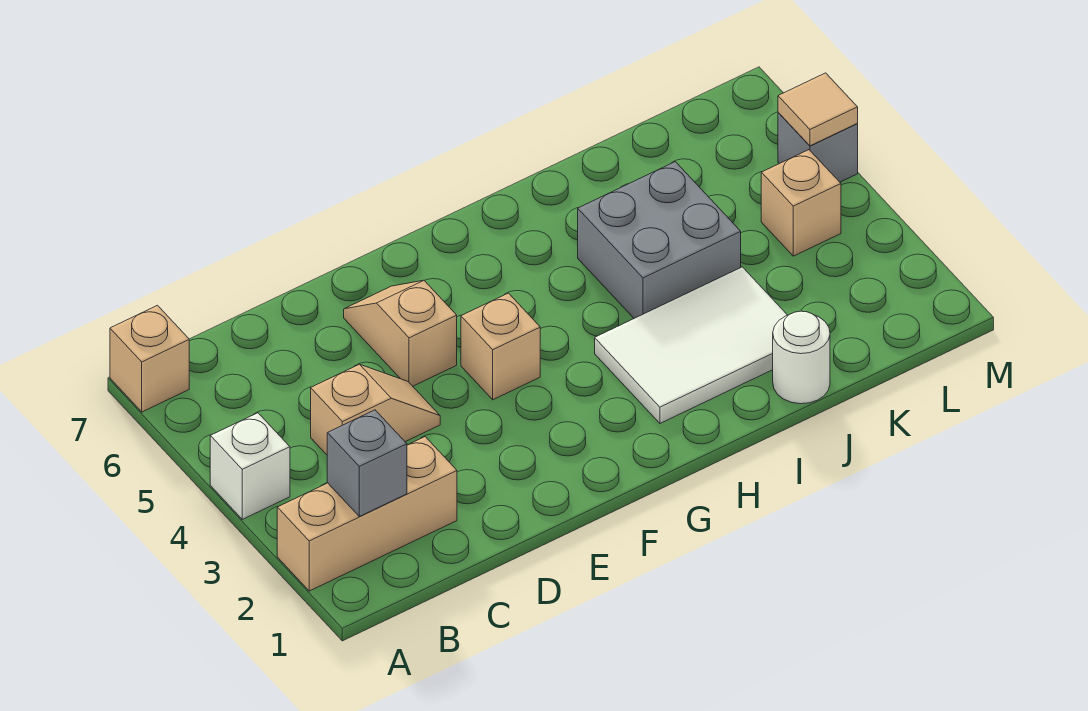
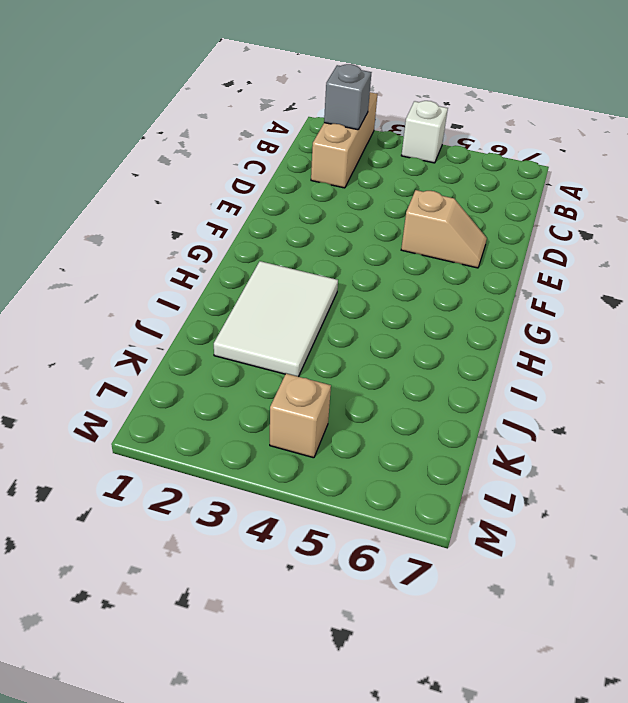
none -> tan 1x1 brick [110,305,189,412]
none -> tan 1x2 slope [311,364,440,455]
none -> tan 1x1 brick [461,293,540,400]

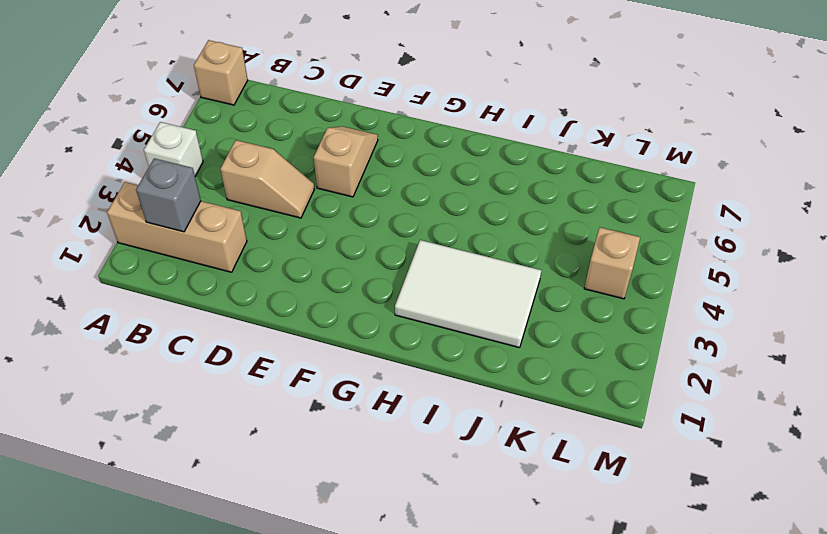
none -> tan 1x1 brick [461,293,540,400]
none -> grey 2x2 brick [578,162,741,318]
none -> white 1x1 round brick [773,311,830,404]

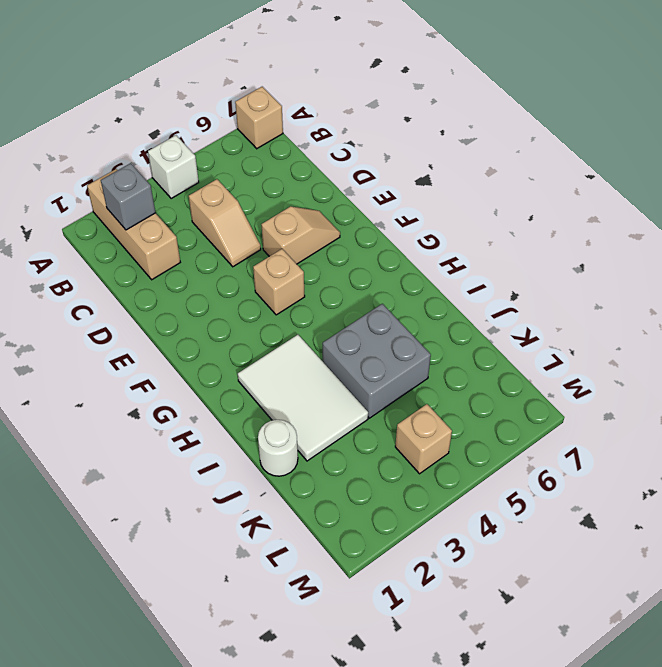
none -> grey 1x1 brick [778,113,858,182]
none -> tan 1x1 tile [778,73,858,146]

